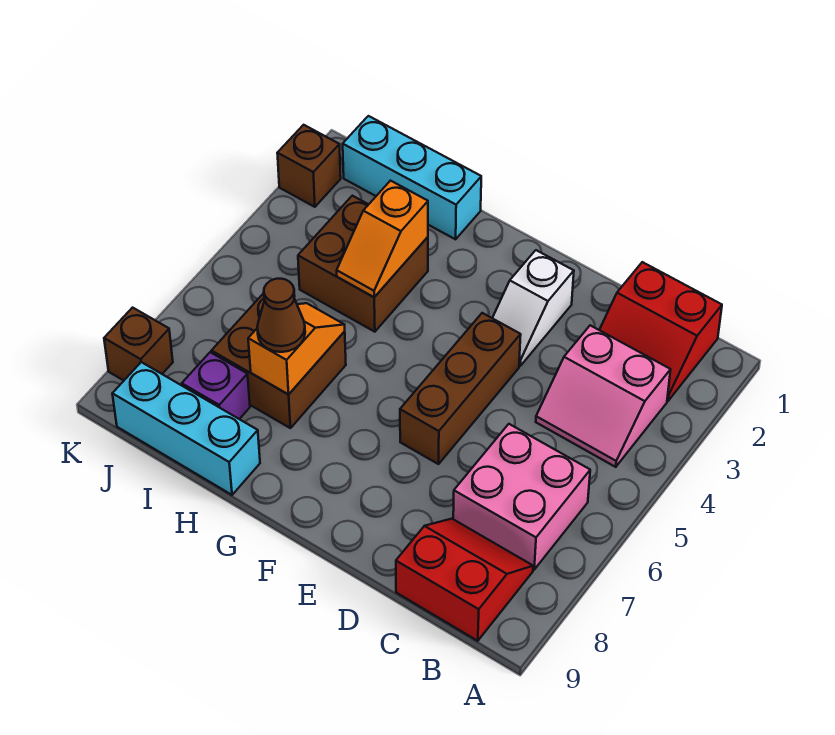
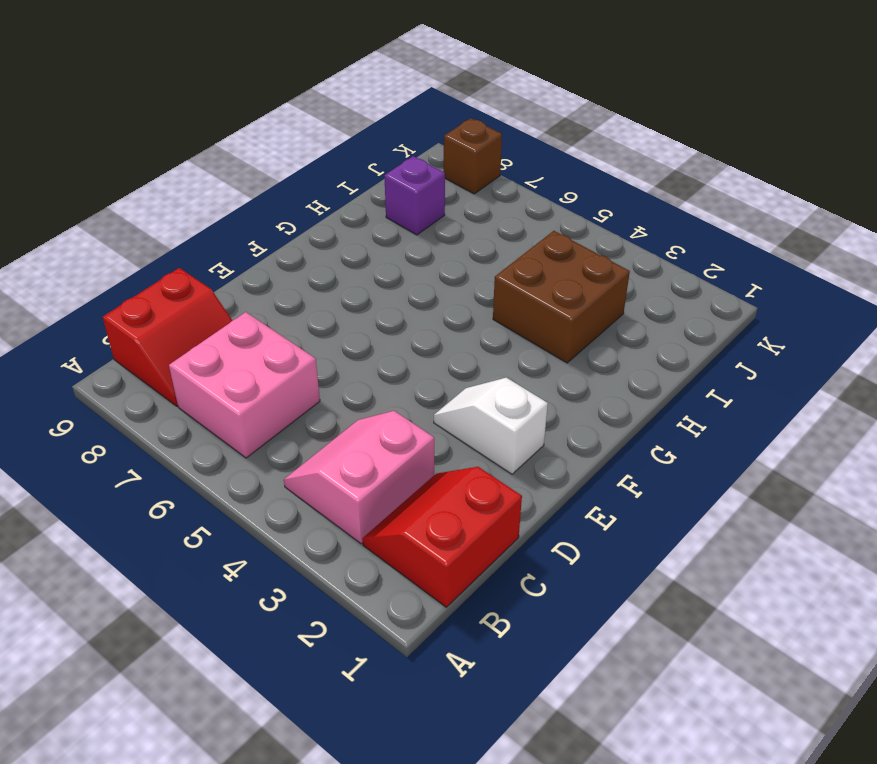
none -> brown 1x3 brick [400,313,521,464]
none -> cyan 1x3 brick [343,116,481,239]
none -> brown 2x2 brick [212,293,346,428]

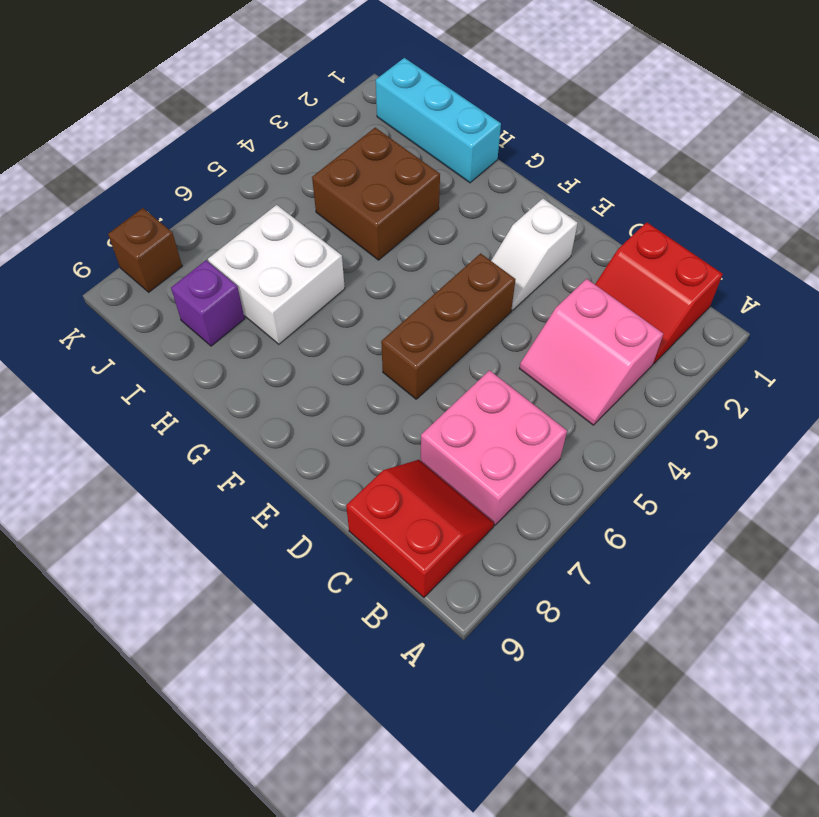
white 2x2 brick [208,205,345,344] -> brown 2x2 brick [212,293,346,428]
none -> cyan 1x3 brick [112,362,260,495]
none -> brown 1x1 brick [277,125,341,207]
none -> orange 1x2 slope [337,181,428,297]

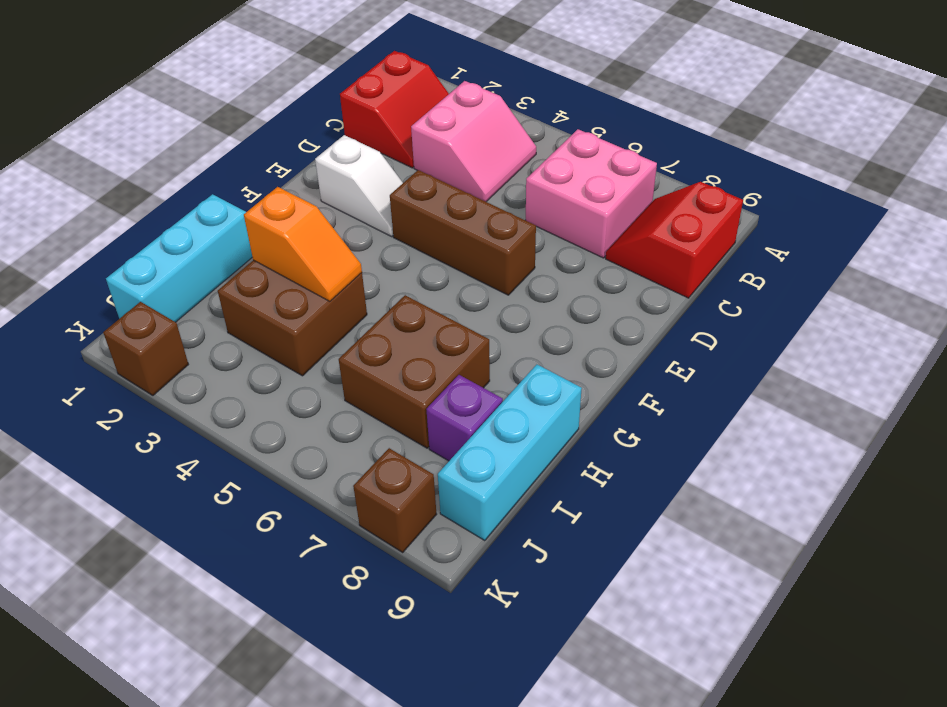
none -> orange 1x2 slope [248,303,345,395]
none -> brown 1x1 cone [257,279,305,352]

